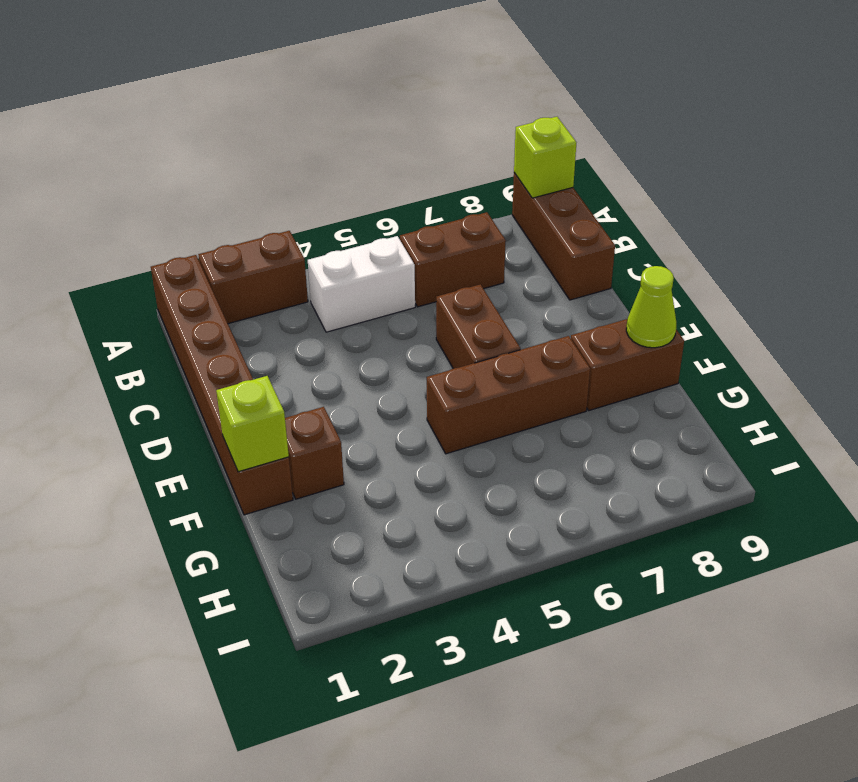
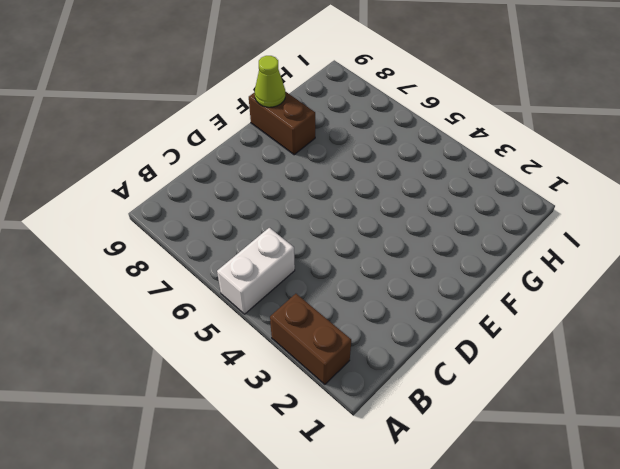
white 1x2 brick [217,228,295,314] -> white 1x2 brick turned to [308,236,415,332]
none -> brown 1x6 brick [151,255,293,515]
none -> brown 1x3 brick [512,173,615,300]
none -> brown 1x2 brick [400,212,506,307]

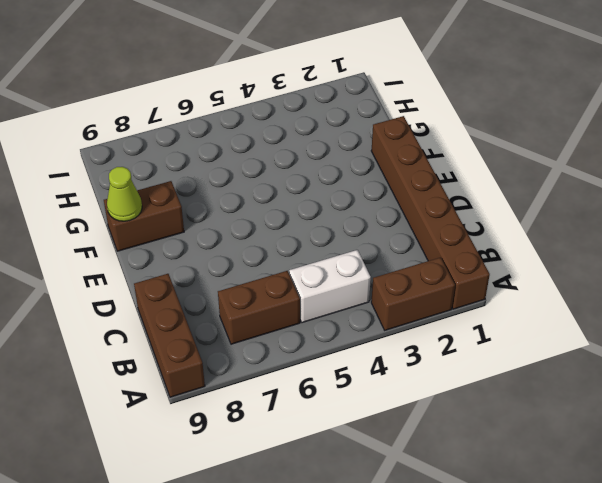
none -> brown 1x2 brick [436,284,520,368]
none -> brown 1x1 brick [285,407,344,499]
none -> brown 1x3 brick [427,336,590,454]

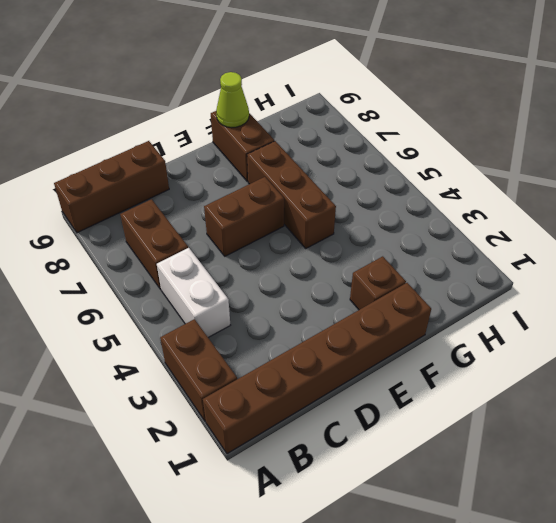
none -> lime 1x1 brick [514,117,576,198]
none -> lime 1x1 brick [216,376,289,472]

